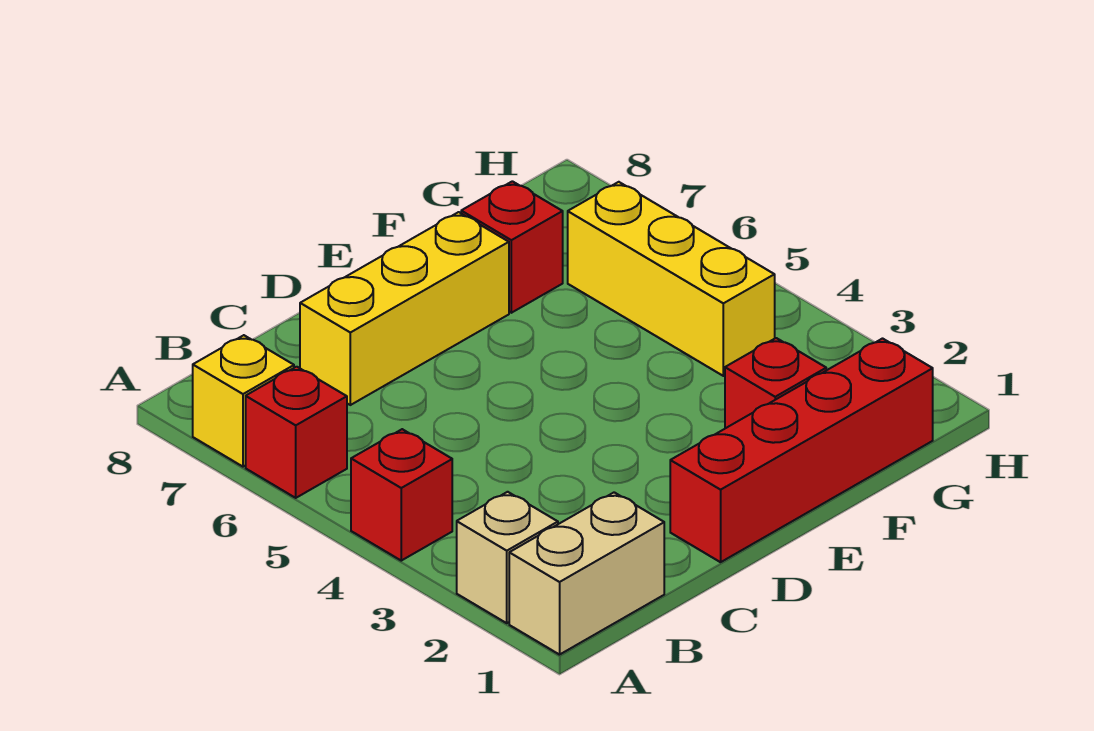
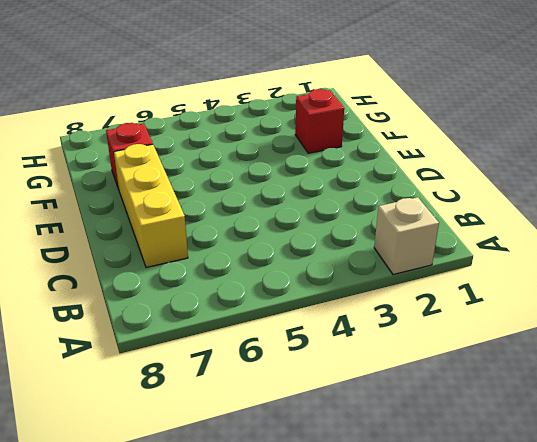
none -> tan 1x2 brick [509,492,664,655]
none -> red 1x1 brick [351,429,452,561]

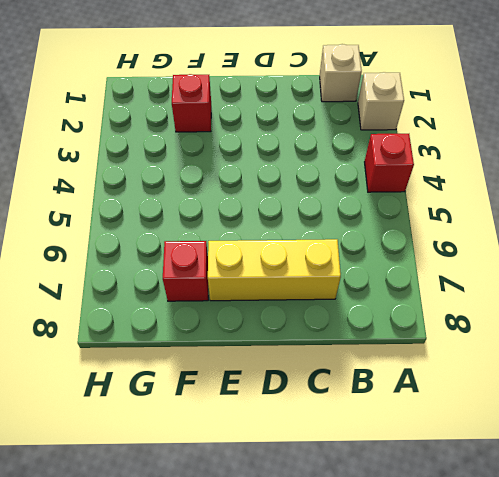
tan 1x1 brick [320,44,362,102] -> tan 1x2 brick [509,492,664,655]
none -> red 1x1 brick [246,367,347,498]
none -> yellow 1x1 brick [193,335,294,467]

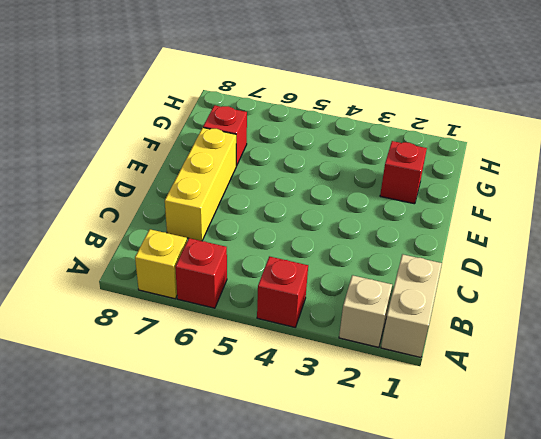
none -> red 1x4 brick [670,339,933,562]
none -> yellow 1x3 brick [568,182,775,376]

